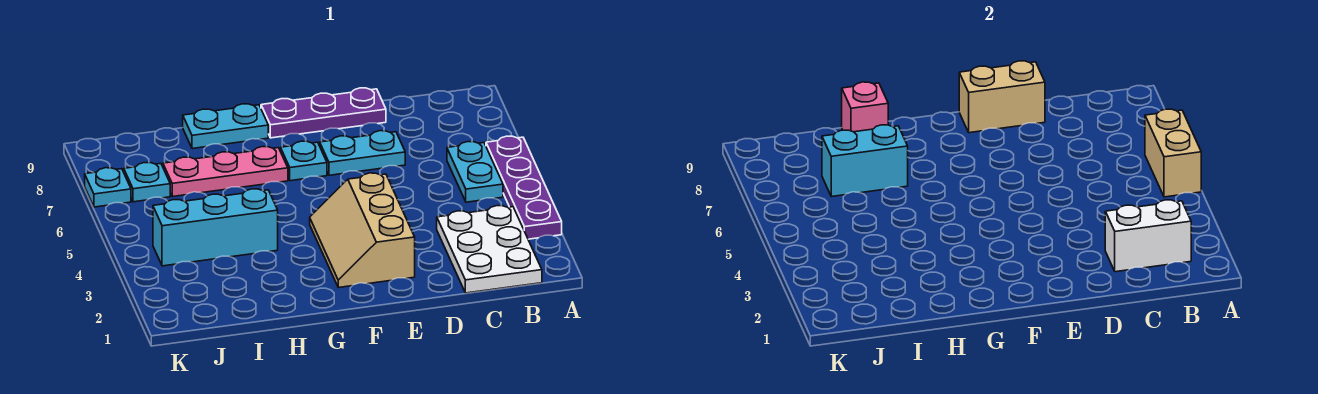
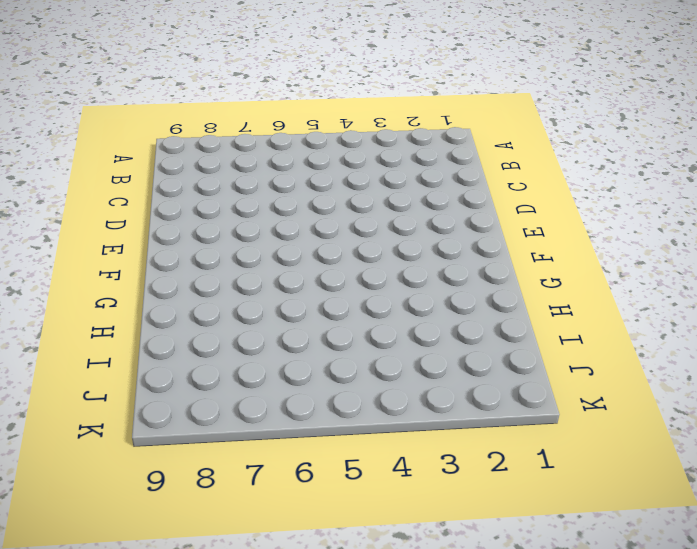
none -> purple 1x4 plate [486,136,562,239]
none -> white 2x3 plate [437,206,542,293]
none -> cyan 1x2 plate [447,142,503,202]

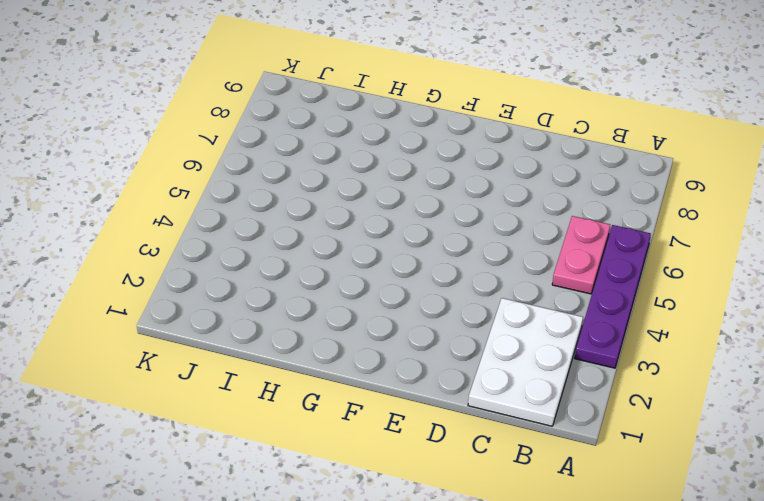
pink 1x2 plate [552,216,610,294] -> cyan 1x2 plate [447,142,503,202]
none -> cyan 1x2 plate [320,131,405,175]
none -> purple 1x3 plate [261,88,386,138]
none -> tan 2x3 slope [310,173,415,288]

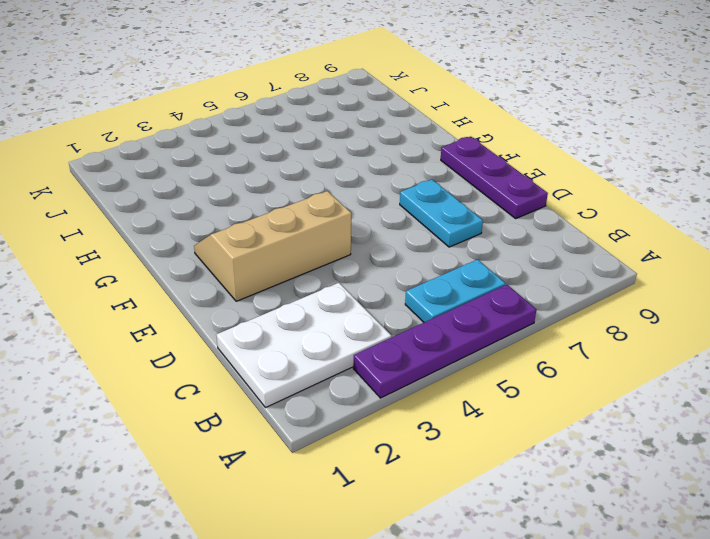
none -> cyan 1x1 plate [281,141,327,181]
none -> pink 1x3 plate [163,147,288,197]
none -> cyan 1x2 plate [183,104,268,149]

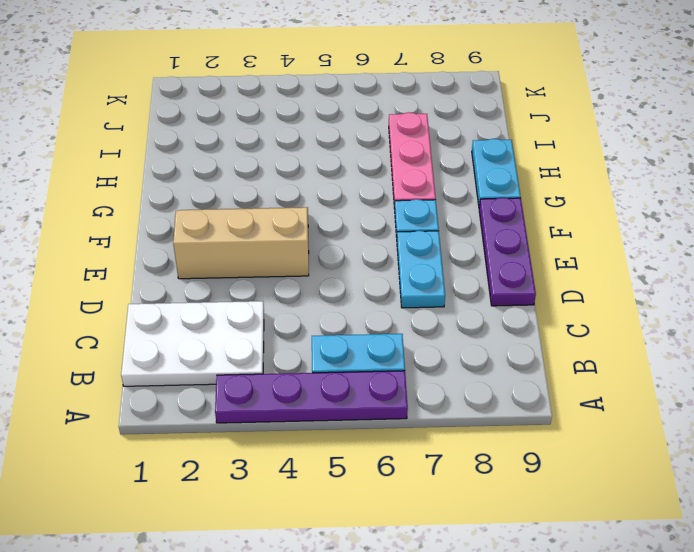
none -> cyan 1x3 brick [153,189,278,266]
none -> cyan 1x1 plate [124,163,170,202]
none -> cyan 1x1 plate [85,168,131,207]

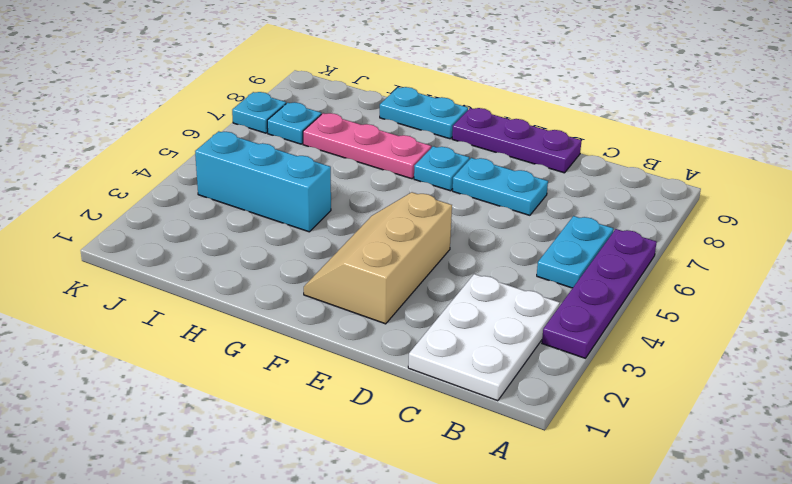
none -> tan 1x2 brick [1145,109,1201,197]
none -> white 1x2 brick [1105,200,1191,272]
none -> tan 1x2 brick [959,61,1045,133]

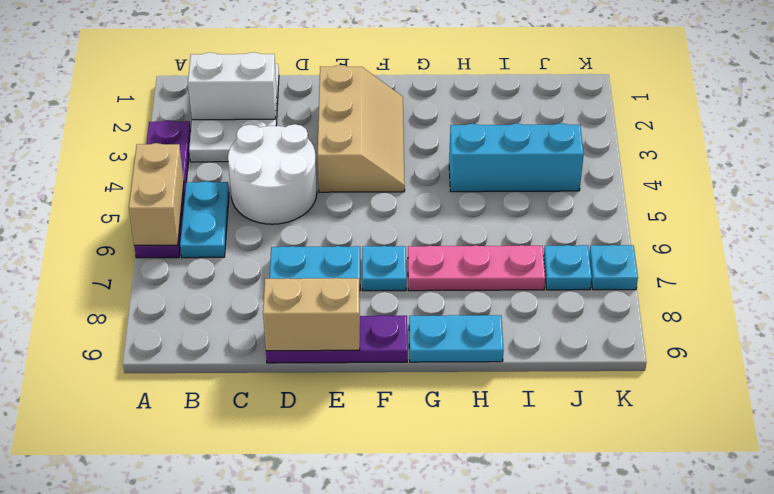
white 2x2 round brick [228,124,317,224] -> none
none -> cyan 1x2 brick [822,125,908,197]
none -> pink 1x1 brick [842,82,888,132]

